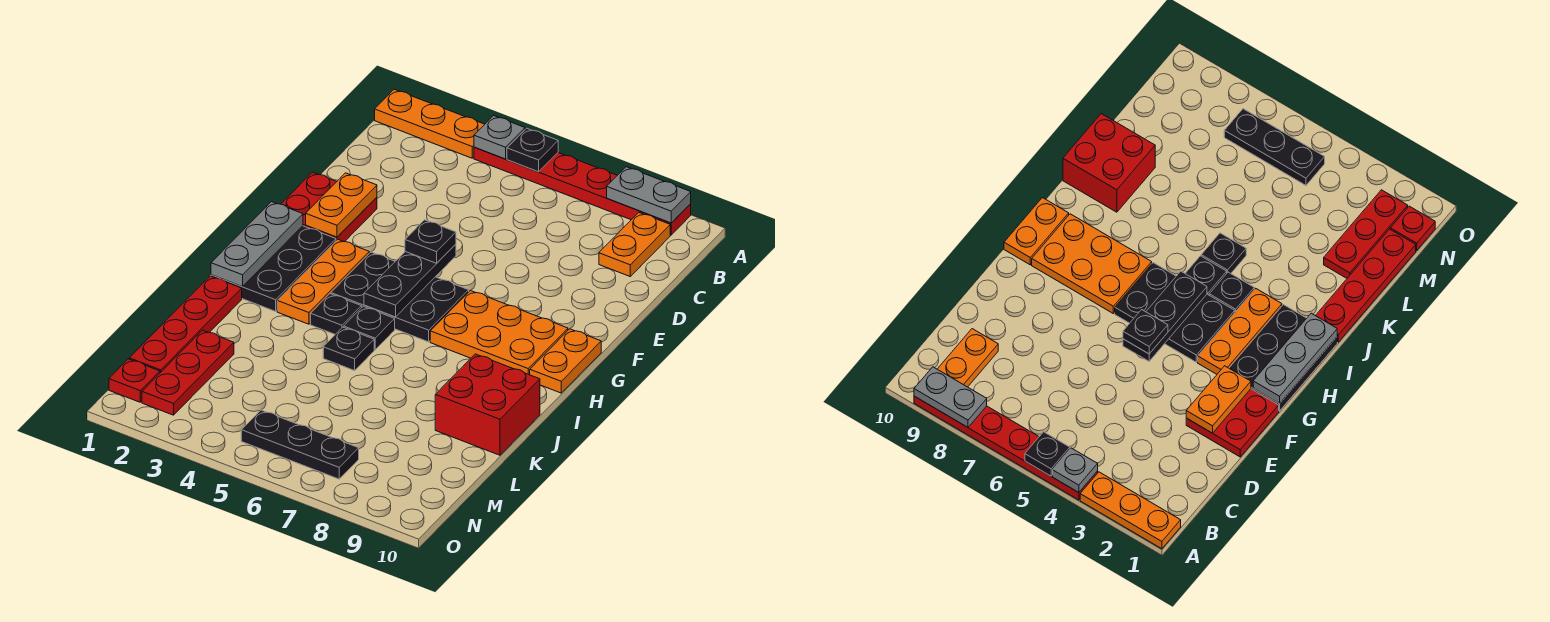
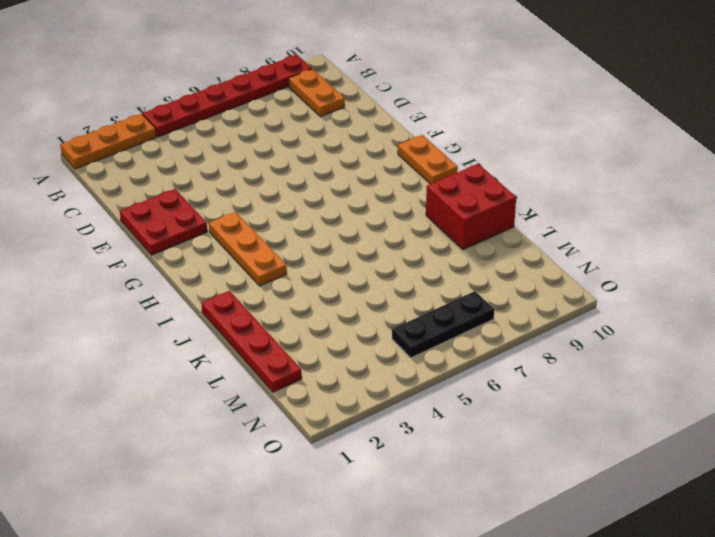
none -> black 2x3 plate [211,226,336,311]
none -> black 2x3 plate [331,252,469,342]
none -> orange 2x3 plate [430,291,568,375]

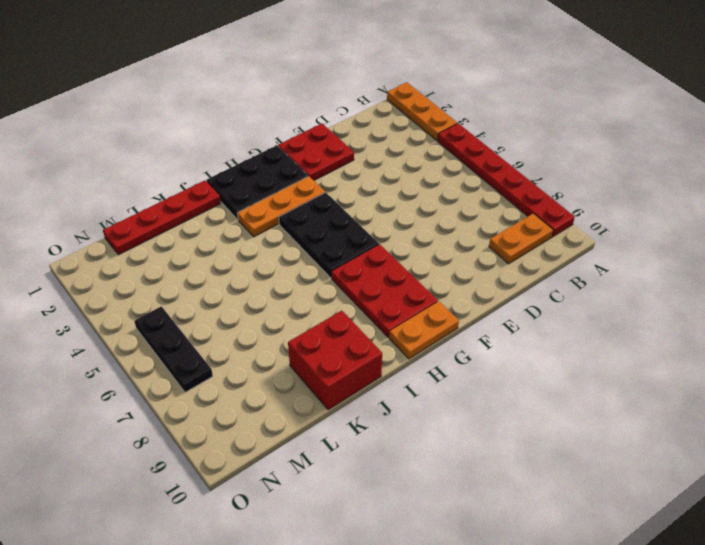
red 2x3 plate [331,244,438,337] -> orange 2x3 plate [430,291,568,375]
none -> black 1x1 plate [311,294,362,334]
none -> black 1x1 plate [344,306,395,350]
none -> black 1x1 plate [323,327,374,371]

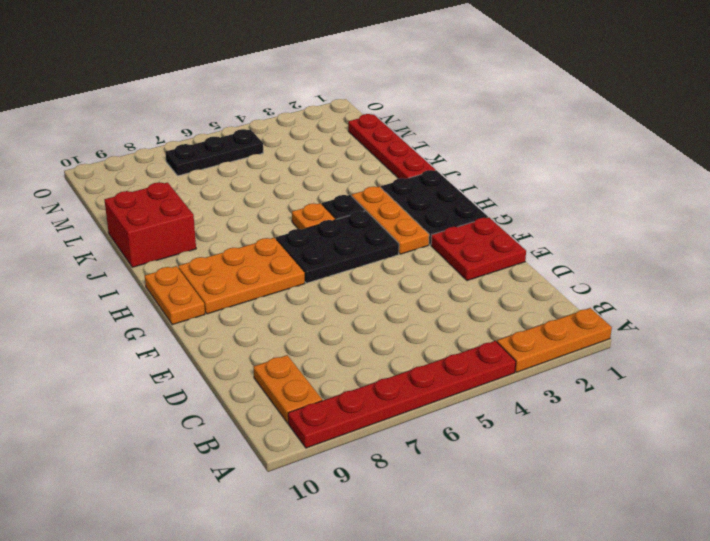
orange 1x1 plate [292,203,335,229] -> black 1x1 plate [344,306,395,350]
none -> black 1x1 plate [323,327,374,371]
none -> red 1x3 plate [142,330,234,415]
none -> red 1x1 plate [109,359,160,402]

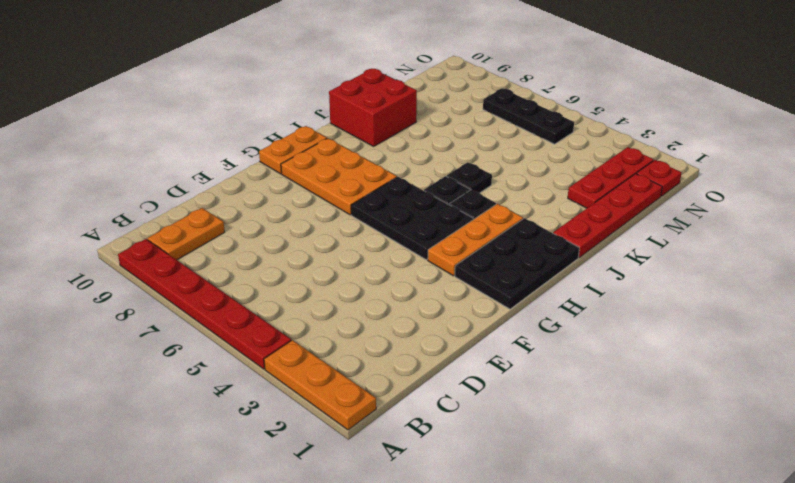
none -> red 2x2 plate [281,172,377,242]
none -> grey 1x1 plate [474,116,525,159]
none -> black 1x1 plate [507,128,558,172]

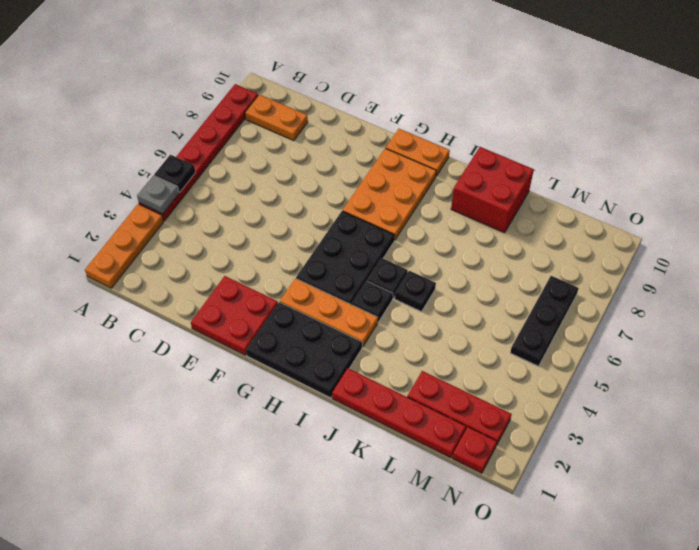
none -> grey 1x2 plate [607,167,691,223]
none -> orange 1x2 plate [306,173,377,237]
none -> black 1x3 plate [364,244,456,317]

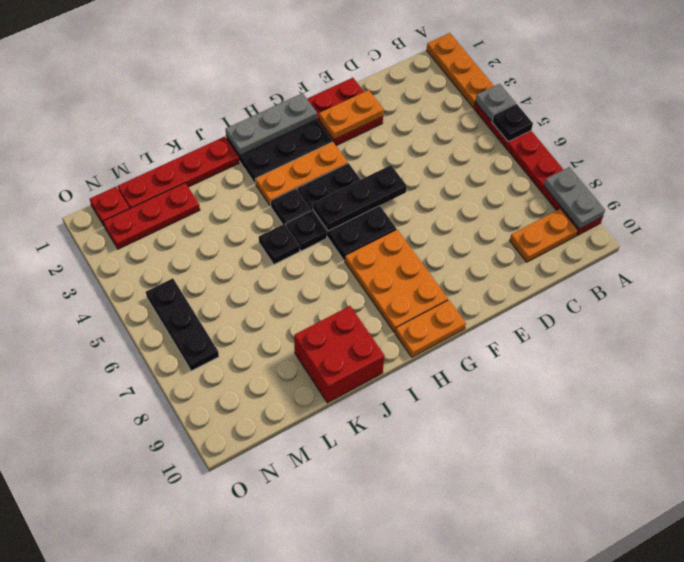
none -> black 1x1 plate [405,220,456,263]

